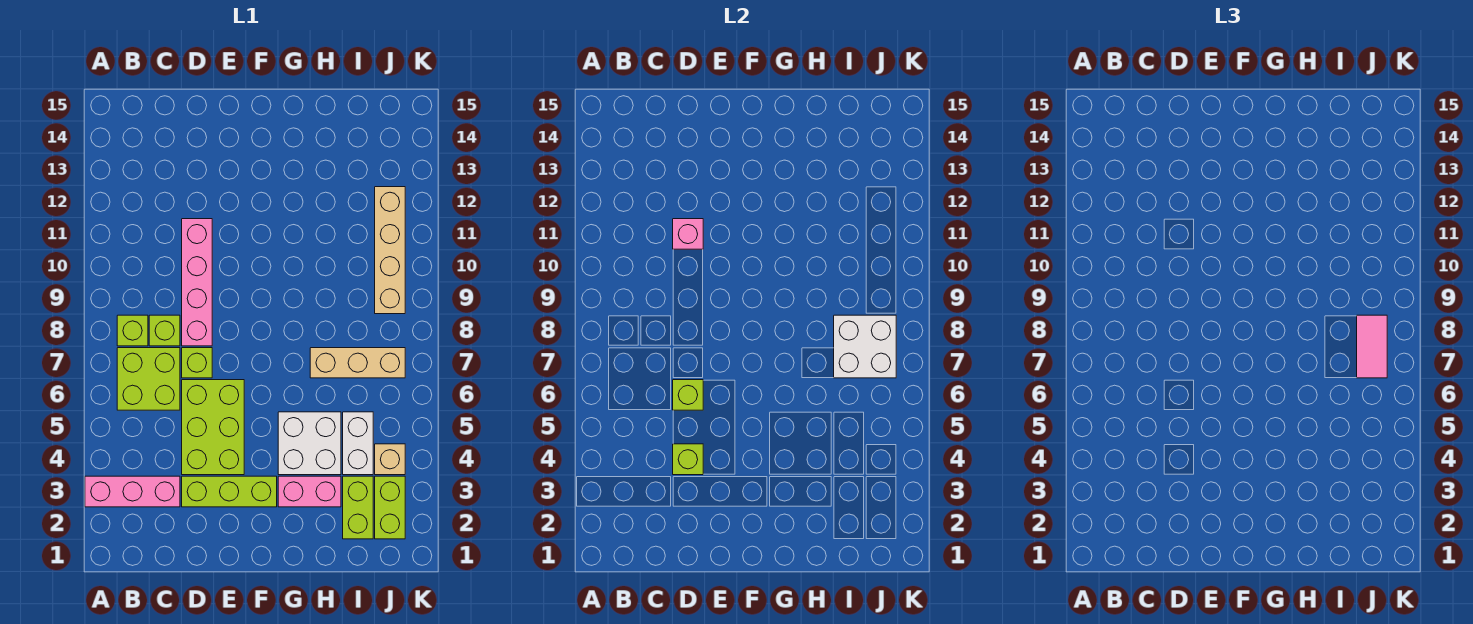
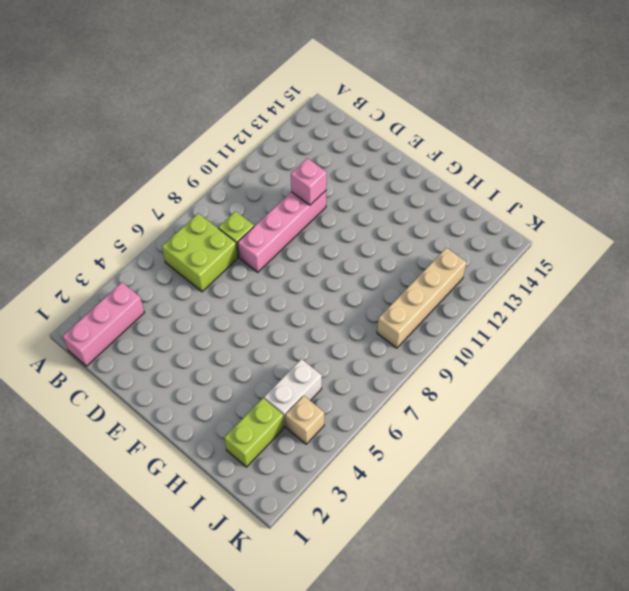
pink 1x3 brick [63,283,144,366] -> pink 1x3 brick turned to [85,476,180,507]
none -> lime 1x1 brick [117,315,148,346]
none -> lime 1x3 brick [182,476,277,507]
none -> lime 2x3 brick [182,380,244,475]

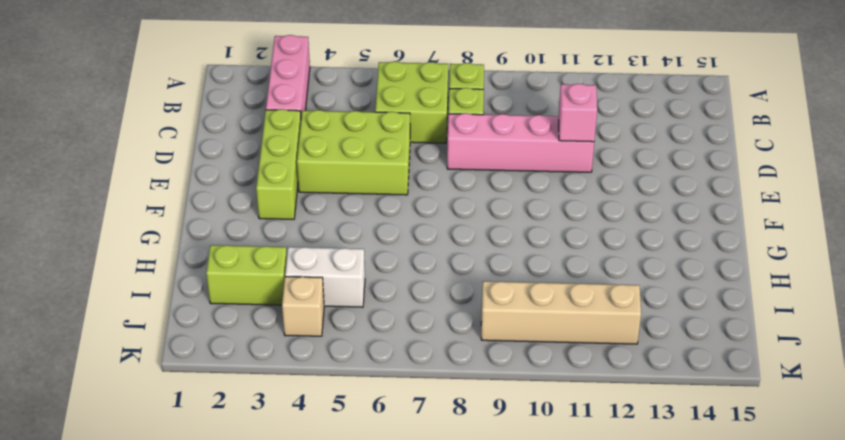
none -> lime 1x1 brick [182,348,212,378]
none -> pink 1x2 brick [278,476,341,507]
none -> white 2x2 brick [278,412,341,475]

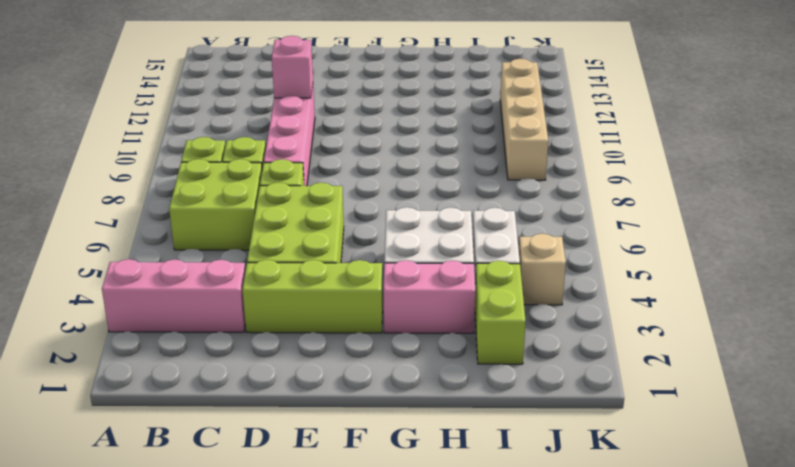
none -> tan 1x3 brick [310,348,405,378]
none -> lime 1x2 brick [375,476,405,539]
none -> lime 1x1 brick [673,444,703,475]

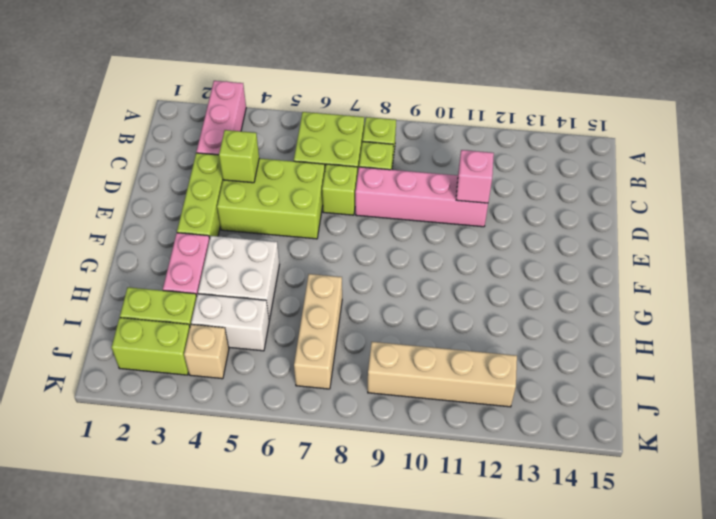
none -> lime 1x1 brick [673,380,703,410]
none -> white 2x2 brick [834,315,896,378]
none -> pink 1x2 tile [1357,315,1387,378]

